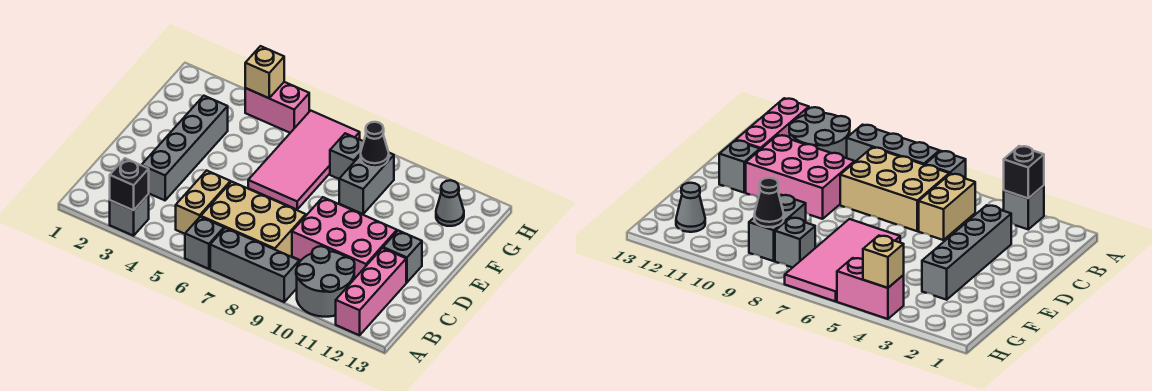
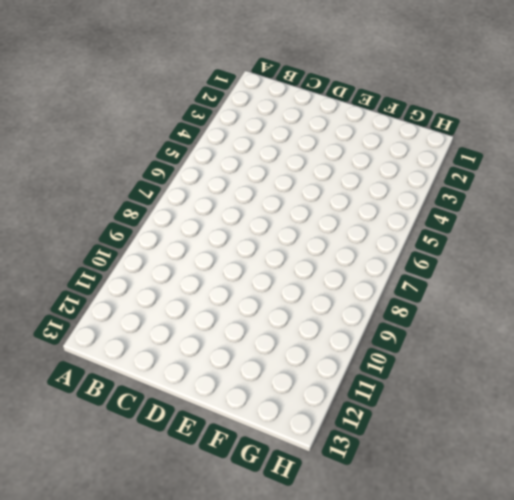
none -> grey 1x1 brick [110,194,149,236]
none -> grey 1x1 brick [185,217,224,269]
none -> grey 1x3 brick [210,228,299,302]

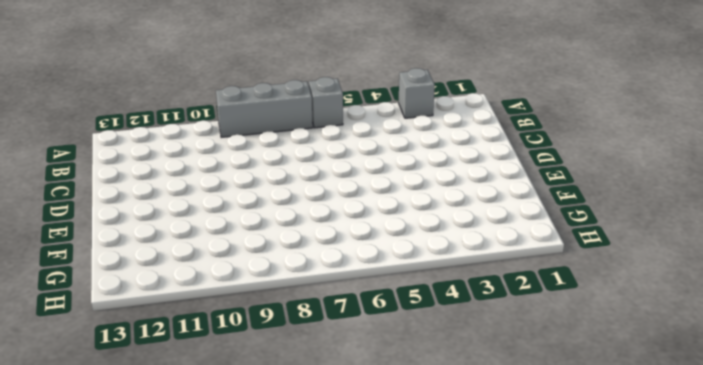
none -> grey 2x2 round brick [296,246,355,317]
none -> pink 1x3 brick [336,248,406,335]
none -> tan 1x2 brick [176,171,230,234]

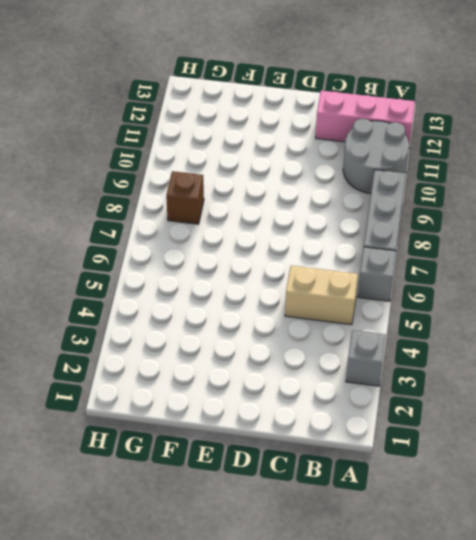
brown 1x1 brick [166,171,204,224] -> grey 1x1 brick [330,133,364,179]
none -> tan 2x3 brick [201,182,306,256]
none -> grey 1x4 brick [142,96,228,200]
none -> pink 2x3 brick [292,197,397,279]

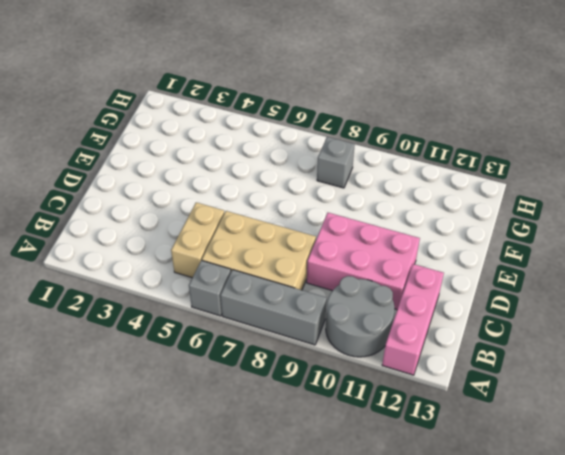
none -> grey 1x1 brick [110,194,149,236]
none -> grey 1x4 brick [142,96,228,200]
none -> grey 1x1 brick [383,230,422,282]

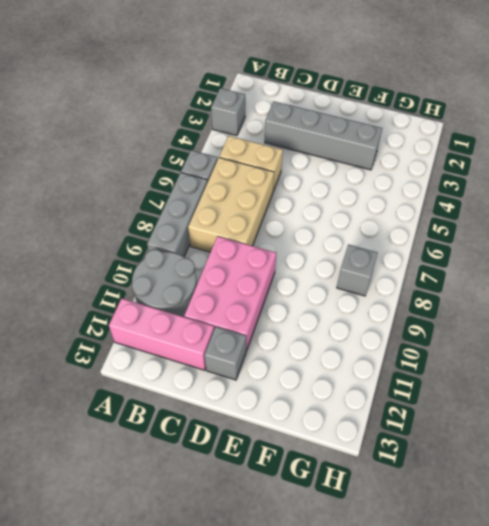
none -> pink 2x4 tile [248,111,360,209]
none -> grey 1x2 brick [339,153,394,214]
none -> grey 1x1 cone [436,180,464,226]

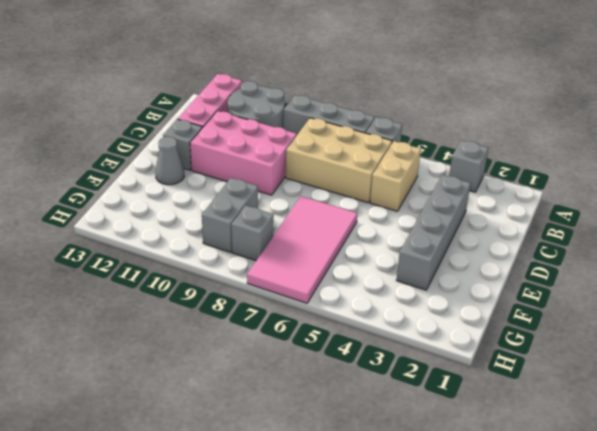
grey 1x1 cone [155,137,184,185] -> grey 1x1 cone moved to [436,180,464,226]
none -> pink 1x2 brick [245,82,309,133]
none -> black 1x1 brick [110,158,149,210]
none -> black 1x1 cone [361,122,389,168]

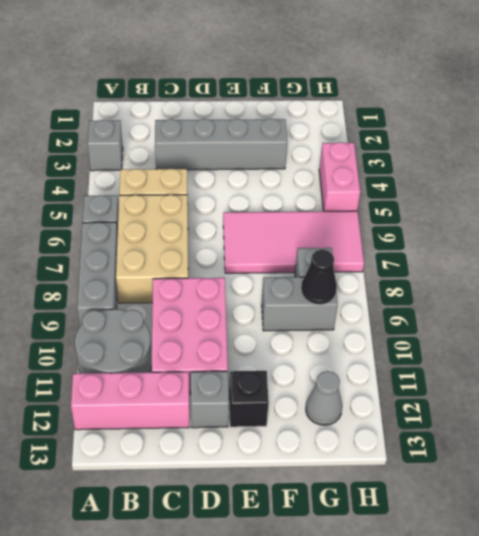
black 1x1 brick [229,371,269,427] -> black 1x1 brick moved to [110,158,149,210]
none -> tan 1x1 brick [245,46,284,98]

